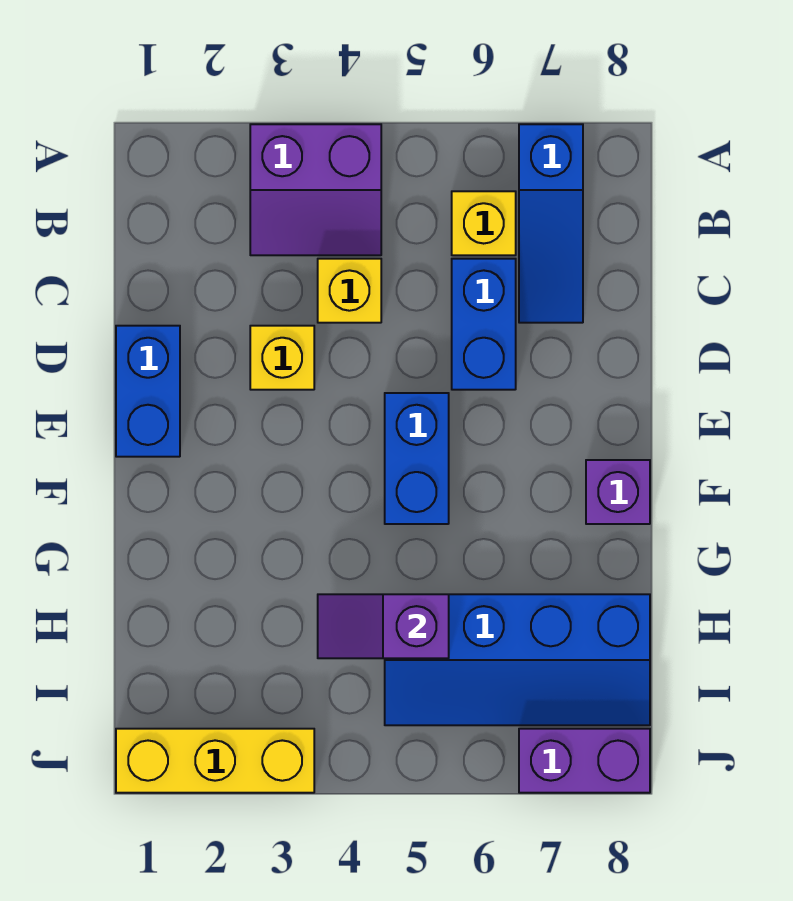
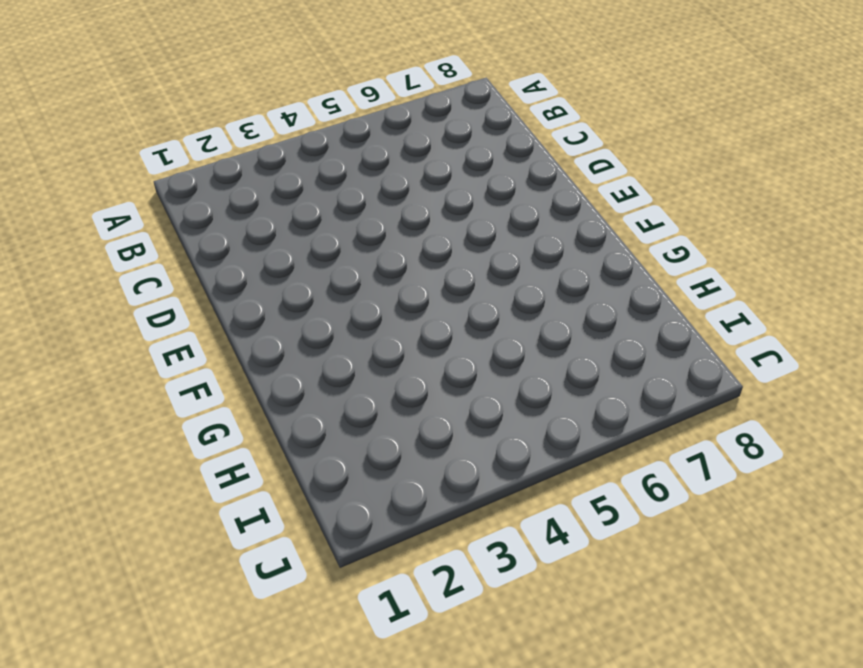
none -> purple 2x2 slope [250,124,381,255]
none -> blue 1x3 slope [519,124,583,323]
none -> yellow 1x1 brick [452,191,516,255]

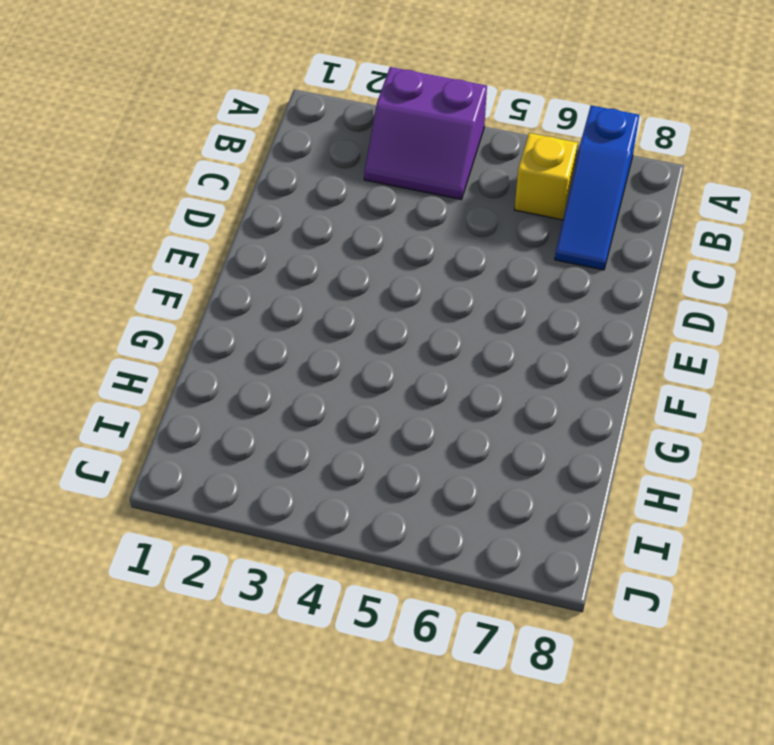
none -> yellow 1x1 brick [318,259,381,323]
none -> blue 1x2 brick [452,259,516,390]
none -> blue 1x2 brick [116,326,180,457]

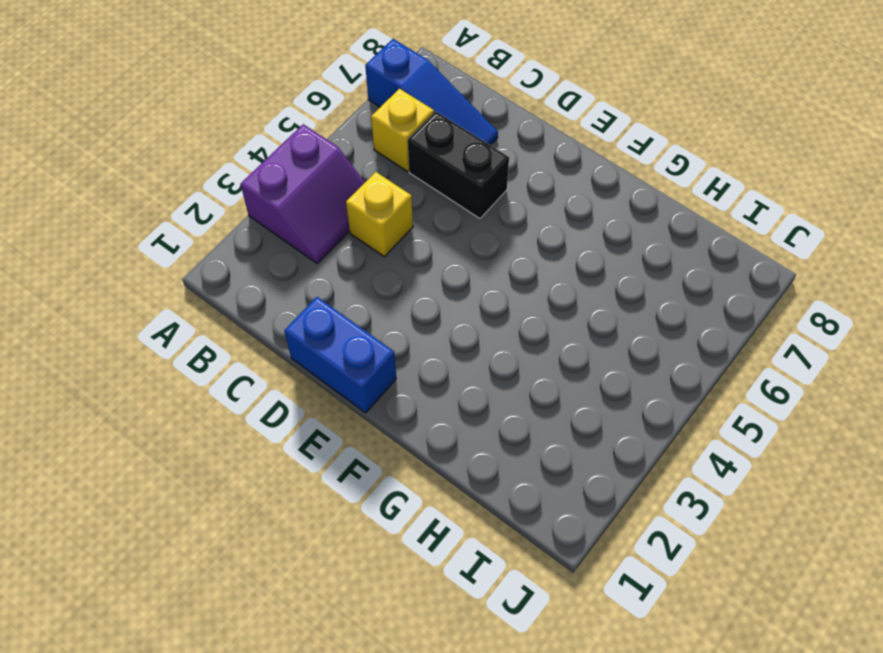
black 1x2 brick [408,111,509,218] -> blue 1x2 brick [452,259,516,390]
none -> yellow 1x1 brick [250,326,314,390]
none -> blue 1x2 brick [385,393,449,524]
none -> purple 1x1 brick [586,460,650,524]

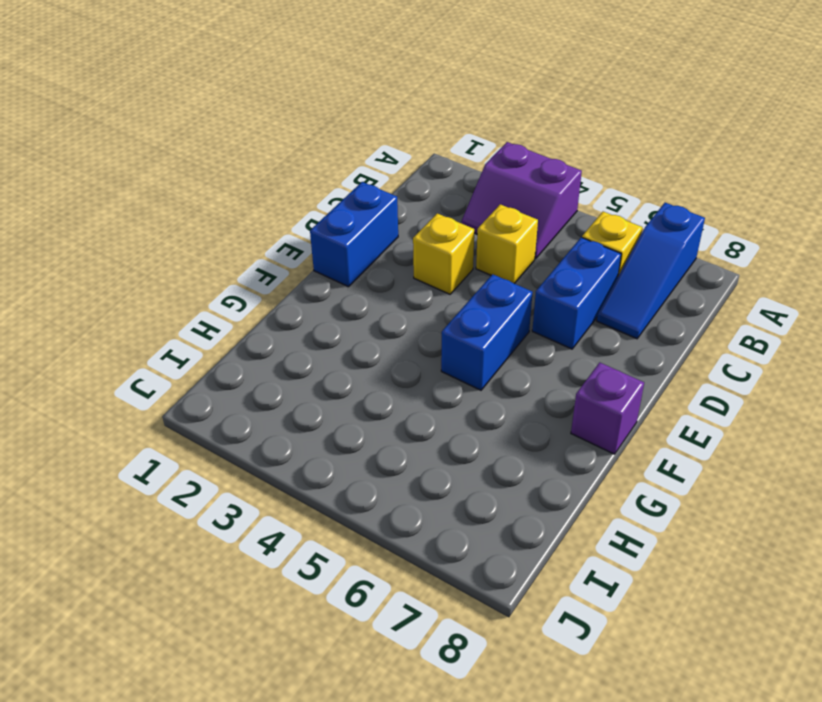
none -> blue 2x4 slope [385,594,650,725]
none -> yellow 1x3 brick [116,729,314,793]
none -> purple 1x2 brick [519,729,650,793]

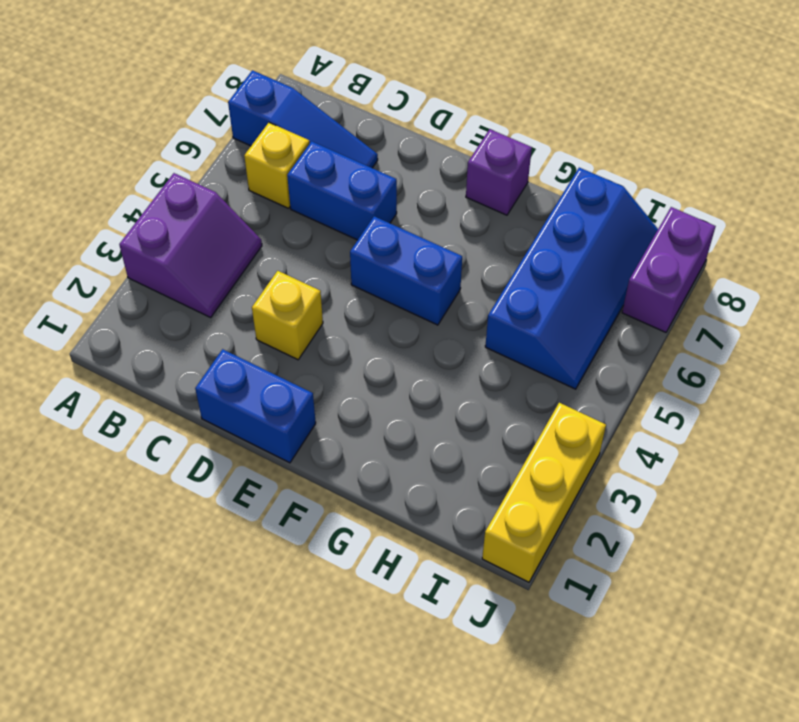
none -> yellow 1x1 brick [318,259,381,323]
none -> purple 1x2 slope [318,594,449,658]

